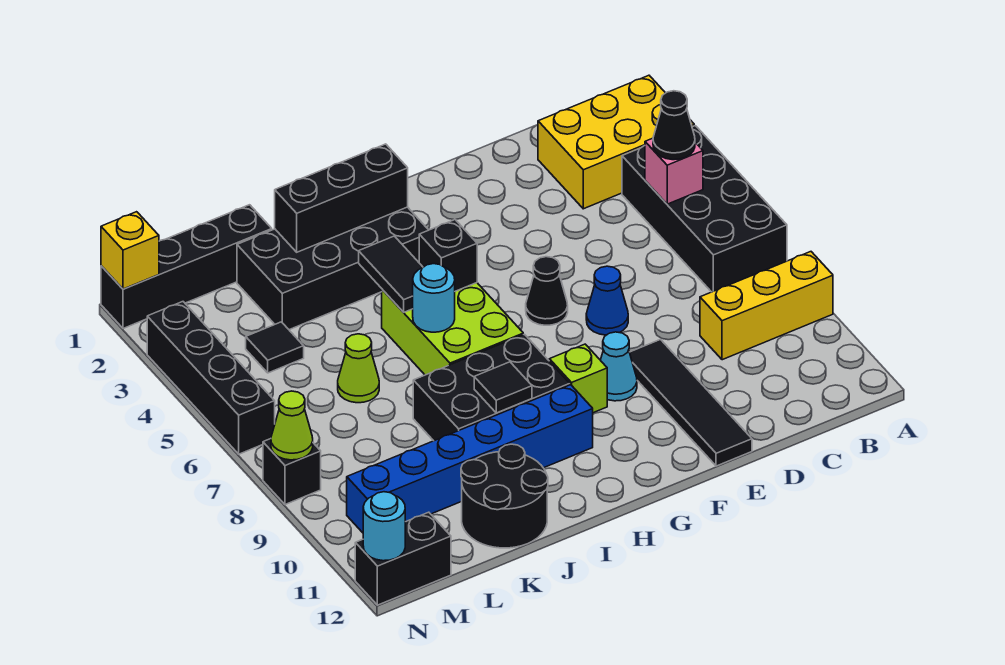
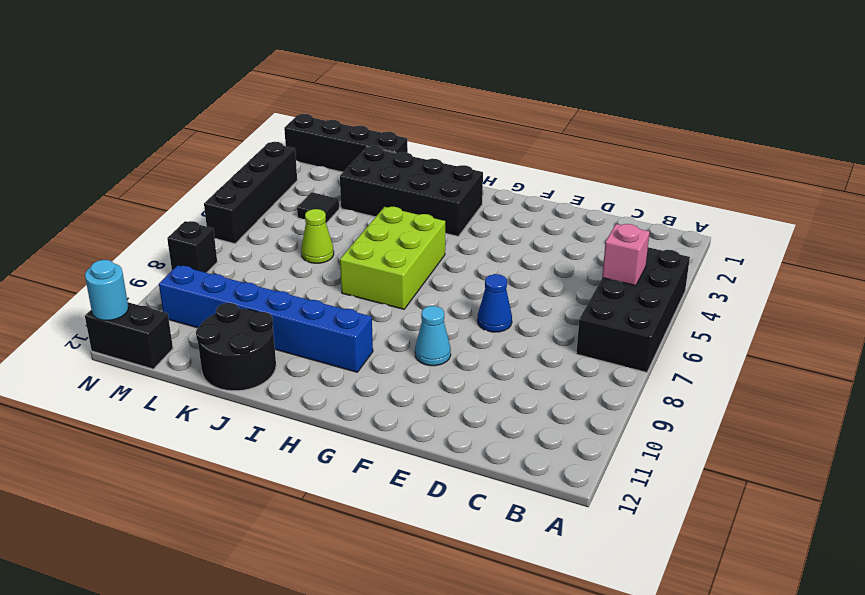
none -> yellow 2x3 brick [538,75,694,209]
none -> yellow 1x3 brick [700,252,833,360]
none -> black 1x4 tile [629,340,752,466]

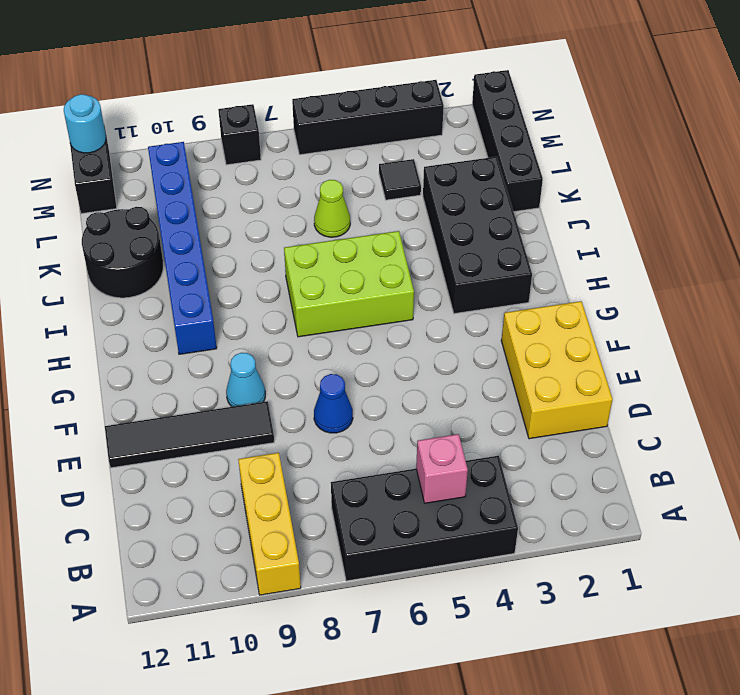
yellow 2x3 brick [501,301,613,439] -> yellow 2x3 brick moved to [538,75,694,209]
none -> black 1x1 cone [526,257,568,325]
none -> lime 1x1 brick [549,344,607,413]
none -> black 2x3 brick [413,334,570,441]

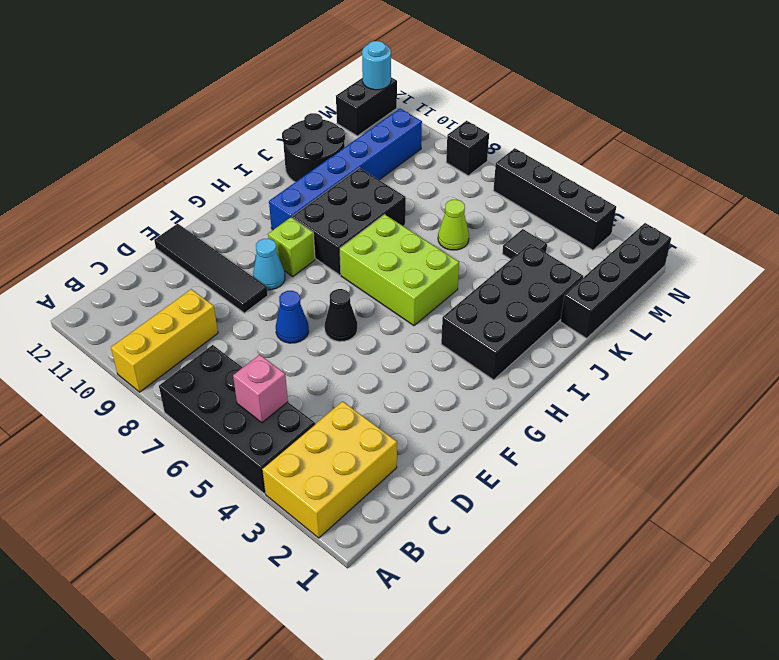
none -> black 1x3 brick [275,144,408,252]
none -> black 1x1 brick [419,220,477,291]
none -> black 1x2 tile [359,236,423,312]

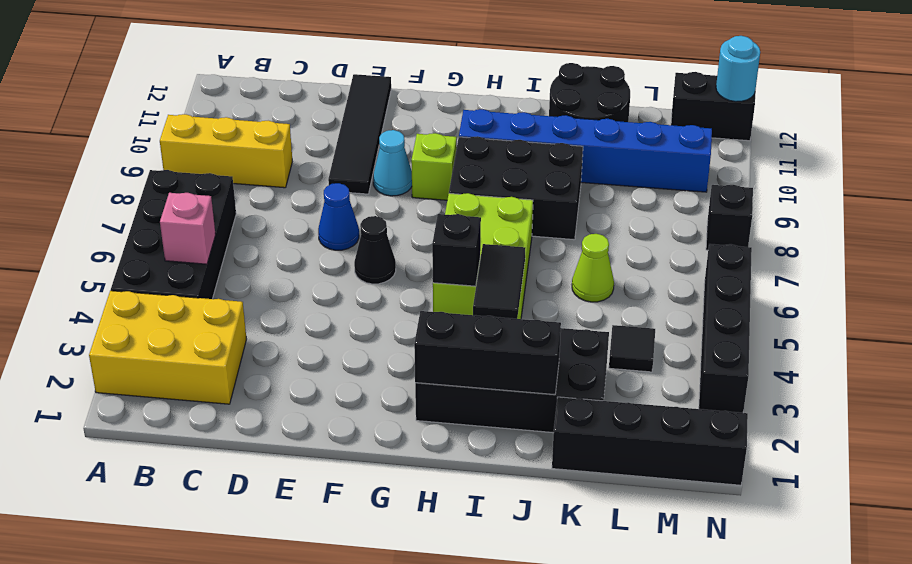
none -> cyan 1x1 round brick [413,264,455,332]
none -> black 1x1 tile [474,362,532,413]
none -> yellow 1x1 brick [101,212,159,289]

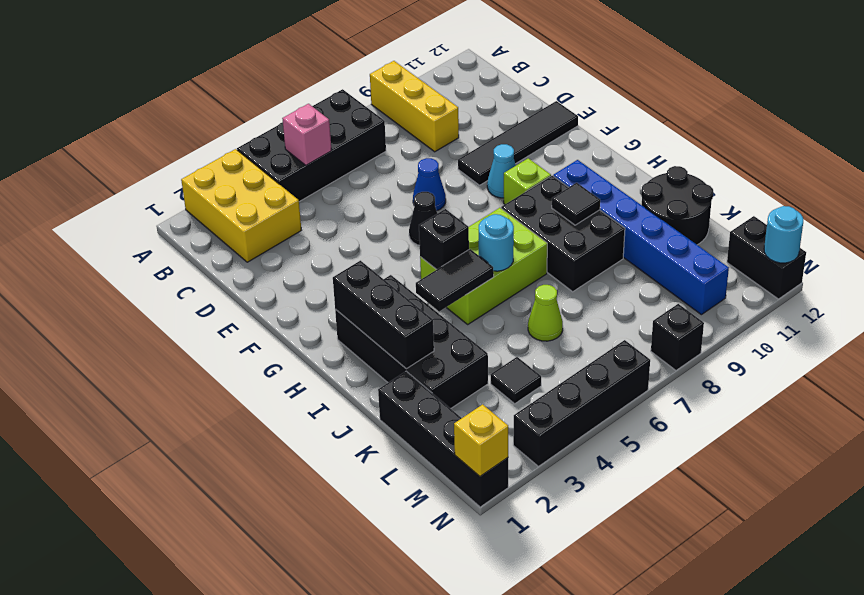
none -> lime 1x1 cone [271,391,313,460]
none -> black 1x1 cone [653,91,695,160]

